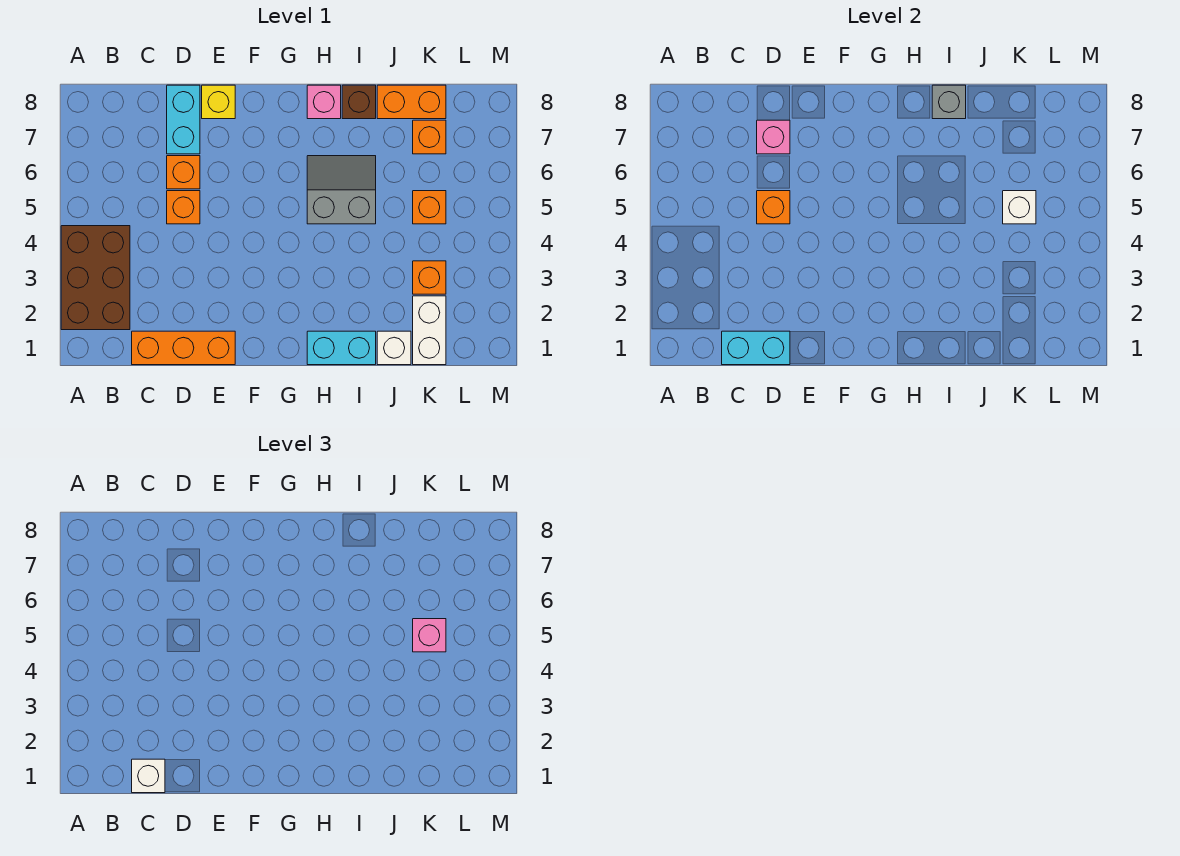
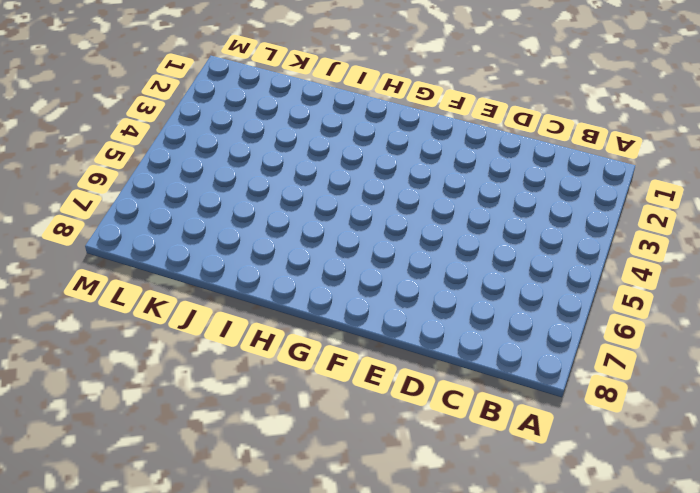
none -> brown 2x3 brick [61,226,130,330]
none -> orange 1x3 brick [132,331,235,365]
none -> orange 1x1 brick [167,191,200,224]

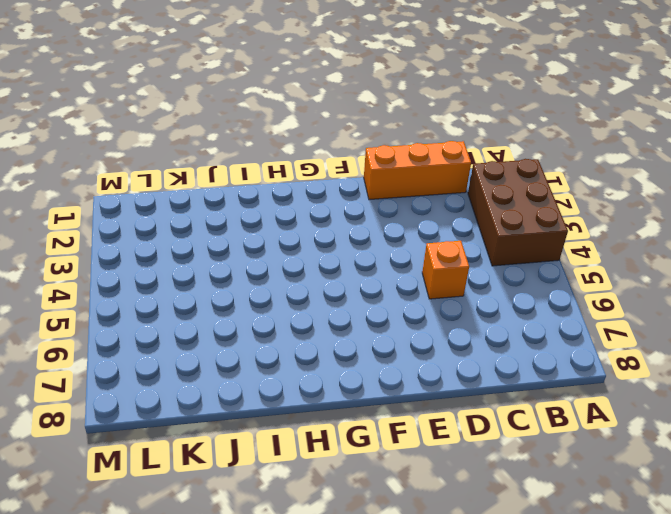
none -> orange 1x1 brick [167,156,200,189]
none -> cyan 1x2 brick [167,85,200,154]
none -> yellow 1x1 brick [202,85,235,119]

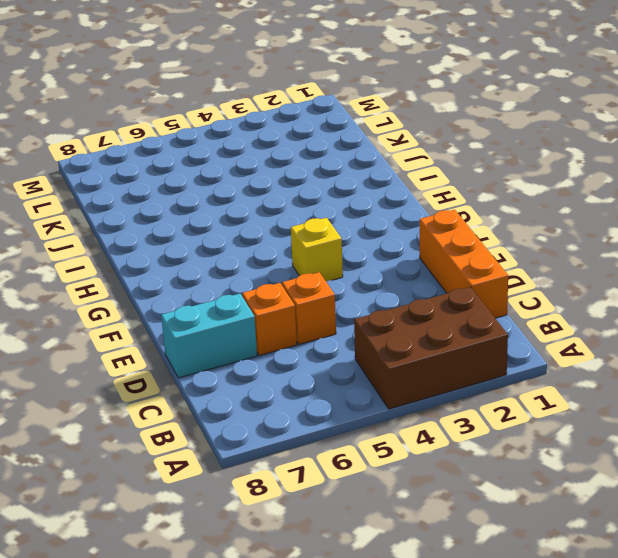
yellow 1x1 brick [291,218,343,281] -> yellow 1x1 brick moved to [202,85,235,119]
none -> cyan 1x2 brick [307,331,376,365]
none -> grey 2x2 slope [307,156,376,224]
none -> pink 1x1 brick [307,85,341,119]

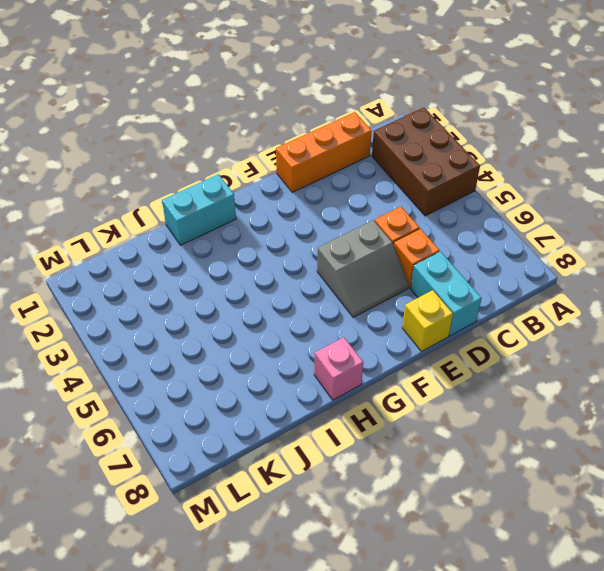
grey 2x2 slope [317,220,409,317] -> grey 2x2 slope moved to [307,156,376,224]
none -> brown 1x1 brick [342,85,376,119]
none -> white 1x1 brick [377,331,411,365]
none -> orange 1x2 brick [377,85,446,119]

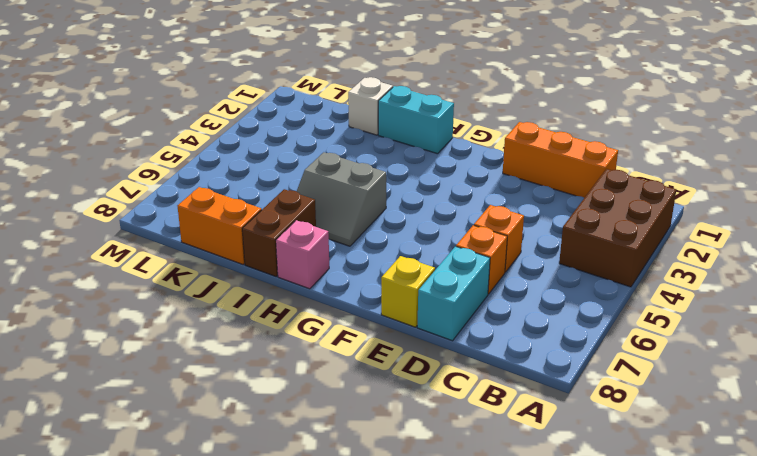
brown 1x2 brick [242,189,316,276] -> brown 1x1 brick [342,85,376,119]
none -> white 1x2 brick [413,296,446,365]
none -> orange 1x1 brick [413,261,446,294]
none -> orange 1x1 brick [413,191,446,224]

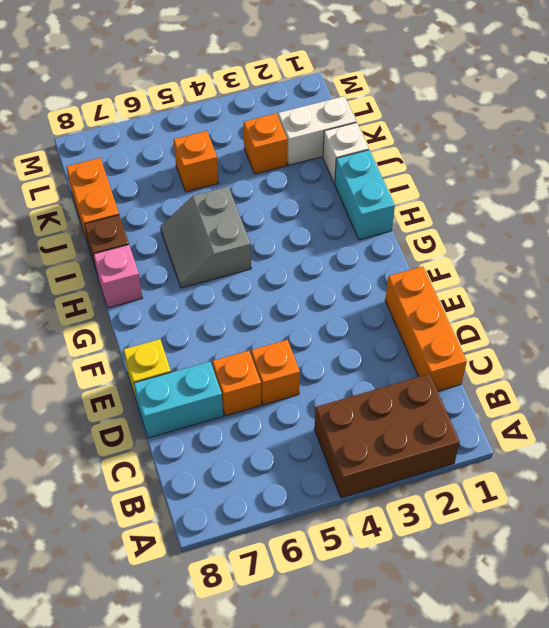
none -> orange 1x1 brick [413,120,446,154]
none -> cyan 1x2 brick [722,331,790,365]
none -> orange 1x1 brick [757,191,790,224]

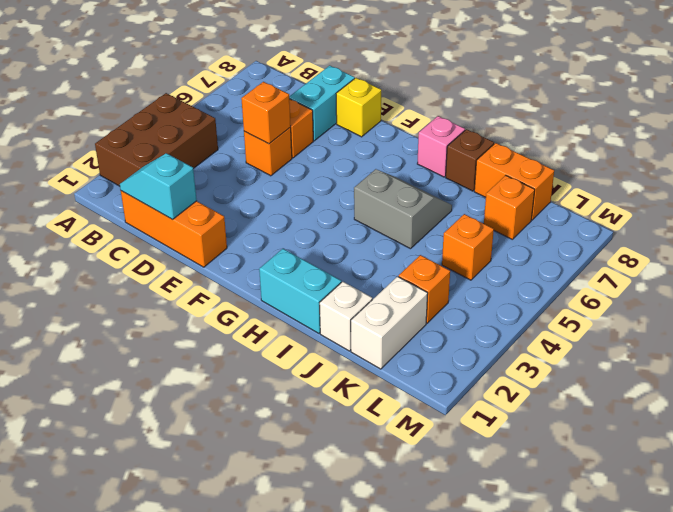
cyan 1x2 slope [120,153,197,219] -> cyan 1x2 brick [722,331,790,365]
none -> pink 1x1 brick [757,120,790,154]
none -> grey 1x1 brick [932,85,966,119]
none -> white 1x1 brick [1003,191,1036,224]

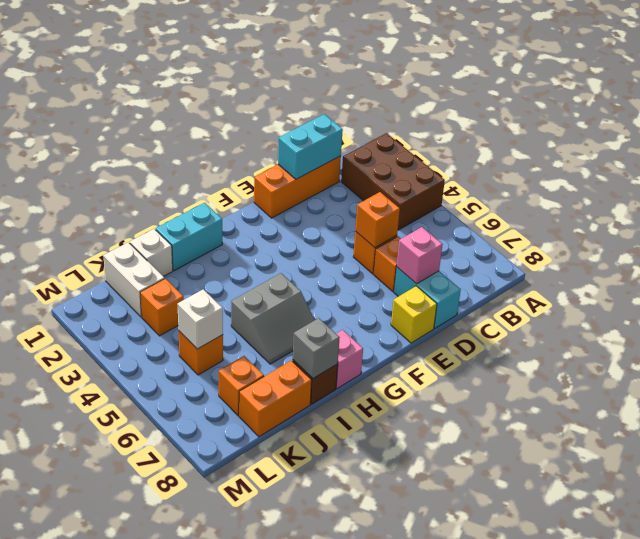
none -> white 1x1 brick [132,759,165,793]
none -> pink 1x1 brick [413,619,446,652]

